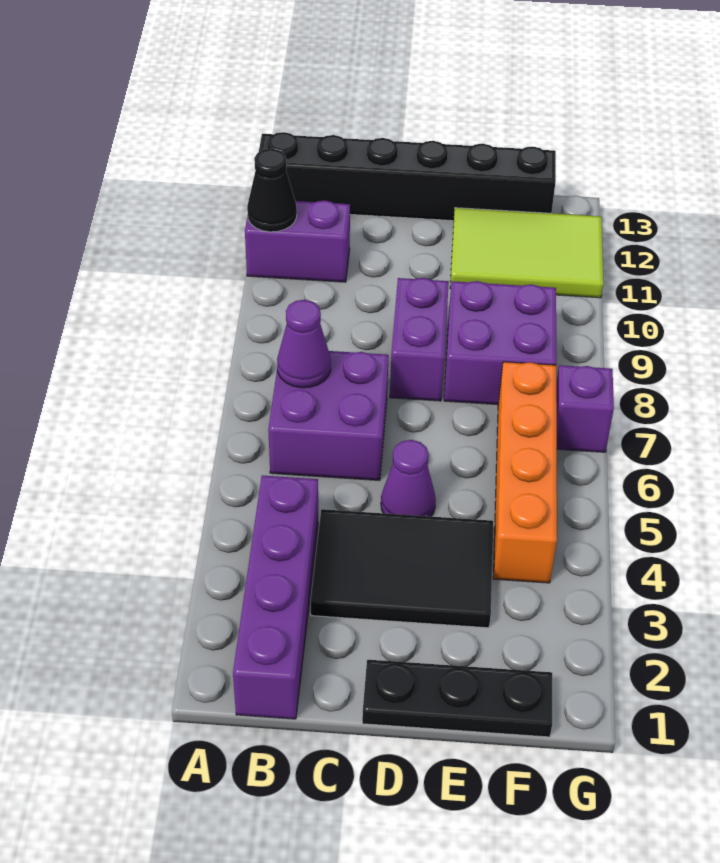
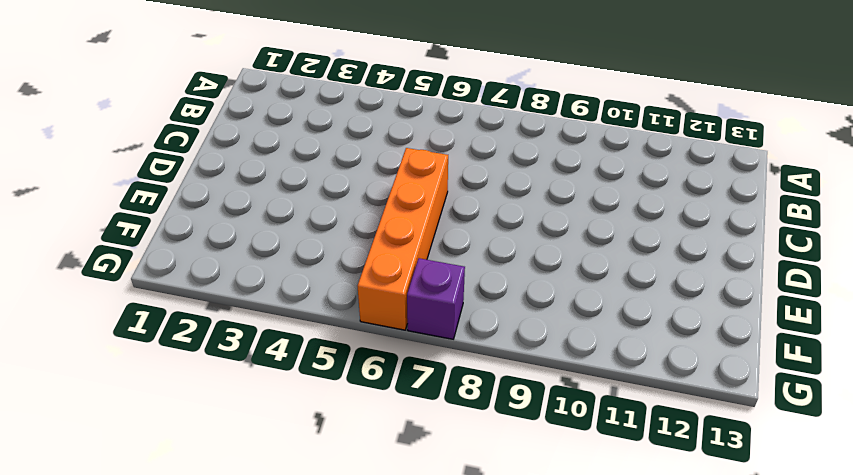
orange 1x4 brick [358,148,448,330] -> orange 1x4 brick turned to [493,362,557,583]
none -> purple 1x2 brick [245,200,350,282]
none -> black 1x6 brick [259,132,556,221]
none -> purple 1x4 brick [233,475,318,719]

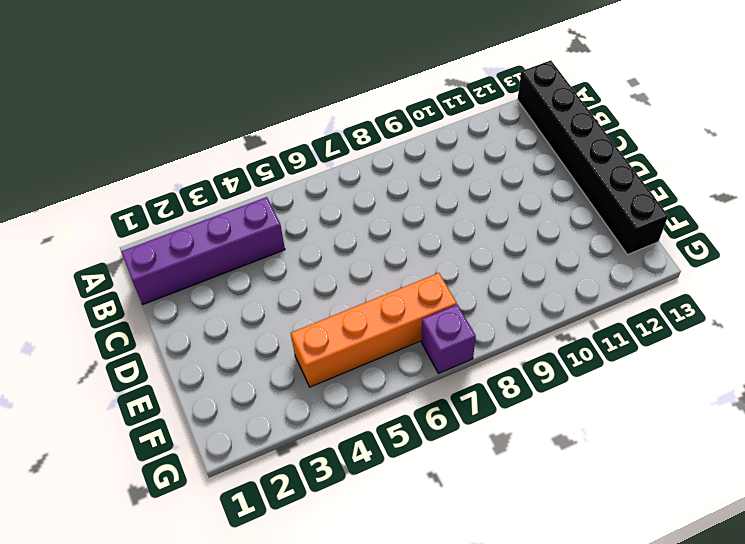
none -> purple 1x2 brick [245,200,350,282]
none -> purple 2x2 brick [268,351,389,480]
none -> black 2x3 tile [311,509,493,628]

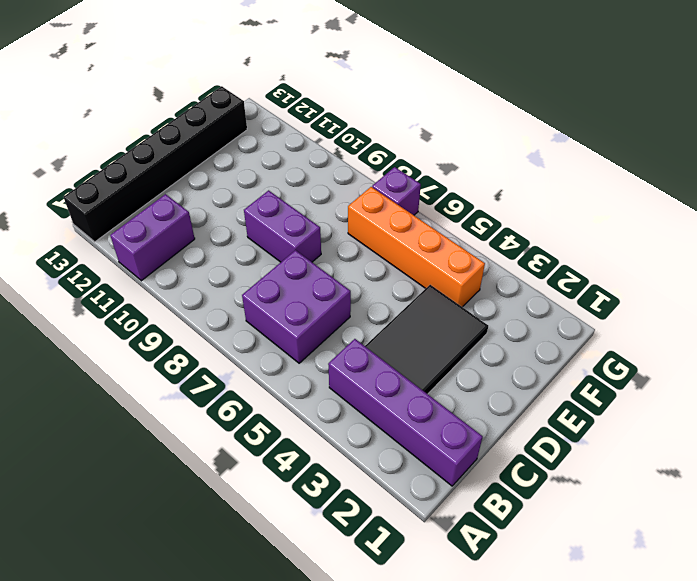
none -> black 1x3 plate [362,660,552,737]
none -> purple 1x1 cone [381,440,436,516]
none -> purple 2x2 brick [444,281,556,405]

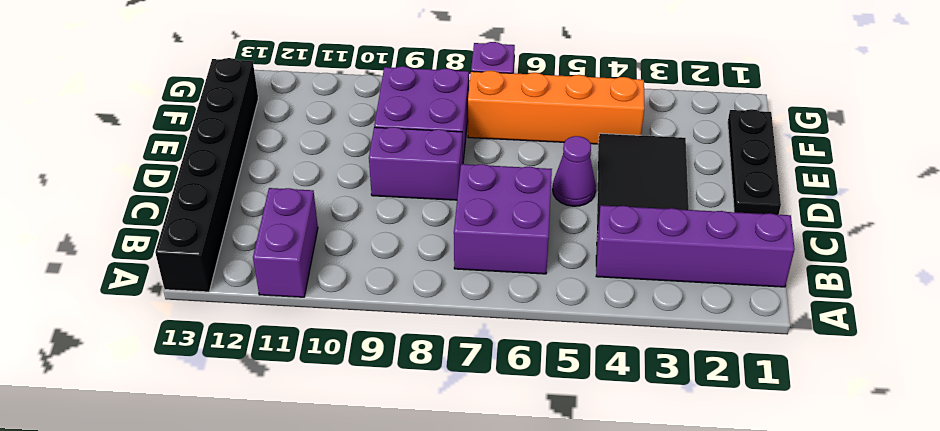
none -> lime 2x3 tile [450,208,604,298]
none -> black 1x1 cone [247,149,297,232]
none -> purple 1x1 cone [277,300,331,388]

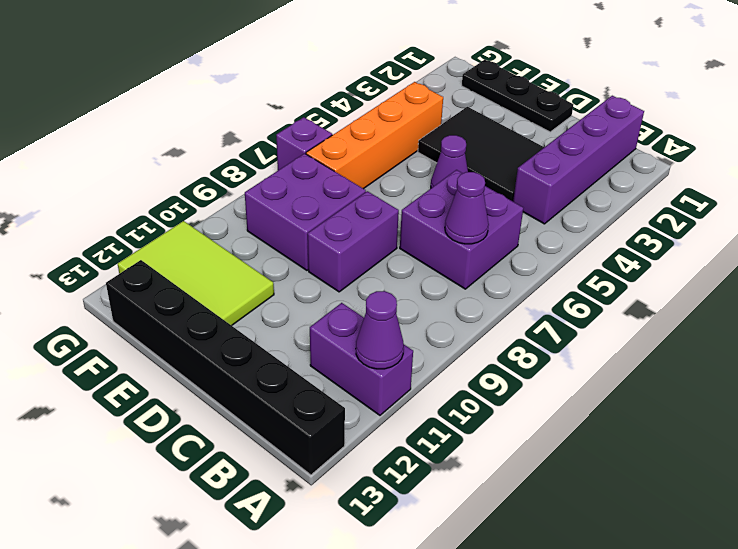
purple 1x1 cone [356,291,404,369] -> black 1x1 cone [247,149,297,232]

